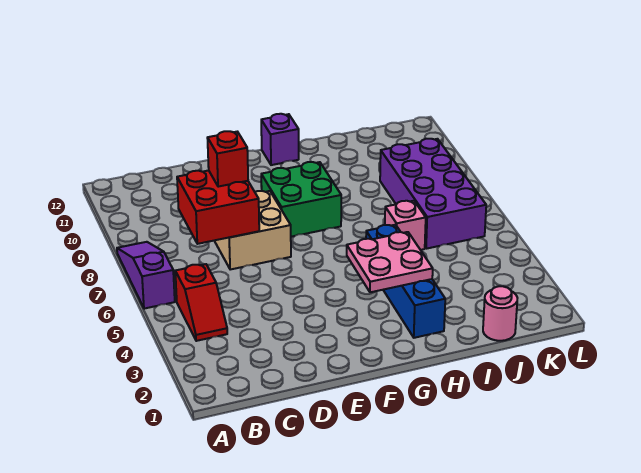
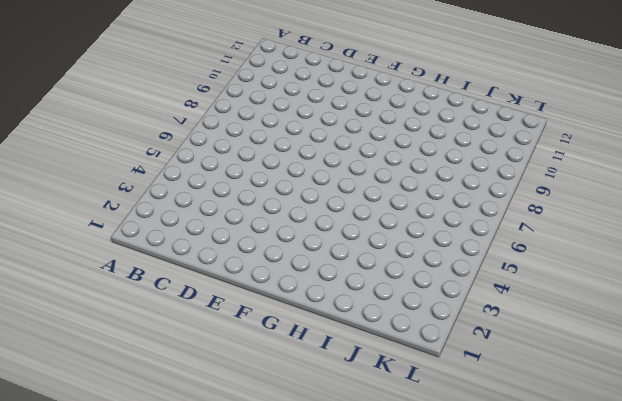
none -> purple 1x3 slope [117,242,175,309]
none -> red 1x2 slope [175,264,227,341]
none -> tan 2x2 brick [214,191,291,270]

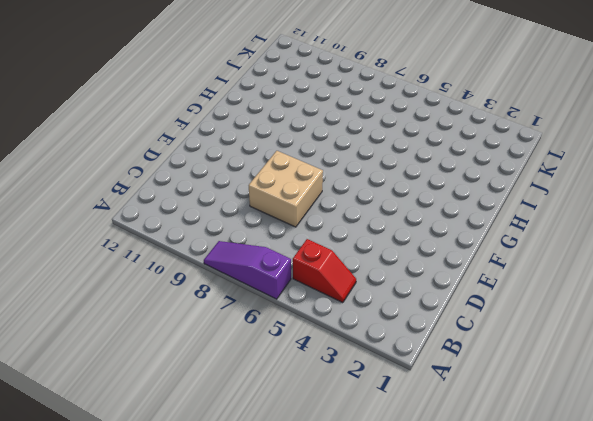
none -> green 2x2 brick [261,162,341,237]
none -> purple 1x1 brick [261,114,299,165]
none -> blue 1x4 brick [366,225,445,338]

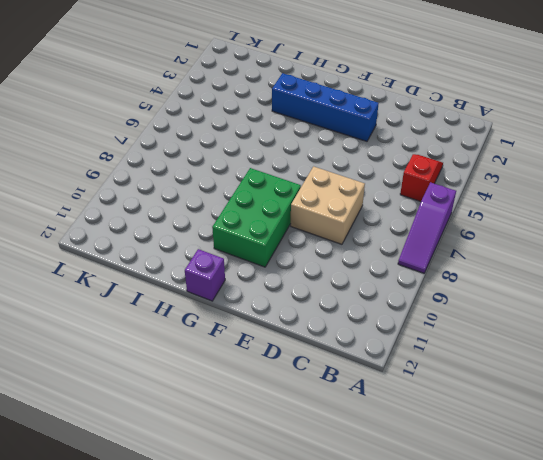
blue 1x4 brick [272,73,379,141] -> blue 1x4 brick turned to [366,225,445,338]
green 2x3 brick [212,168,301,267] -> green 2x2 brick [261,162,341,237]
none -> pink 1x1 brick [385,201,426,250]
none -> pink 1x1 round brick [483,286,517,341]
none -> purple 2x4 brick [380,139,486,249]

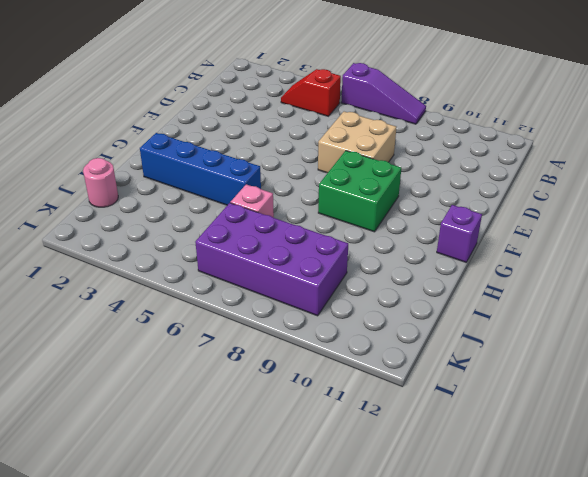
none -> red 2x2 brick [177,170,259,244]
none -> pink 2x2 plate [347,232,433,292]
none -> red 1x1 brick [207,131,248,187]

